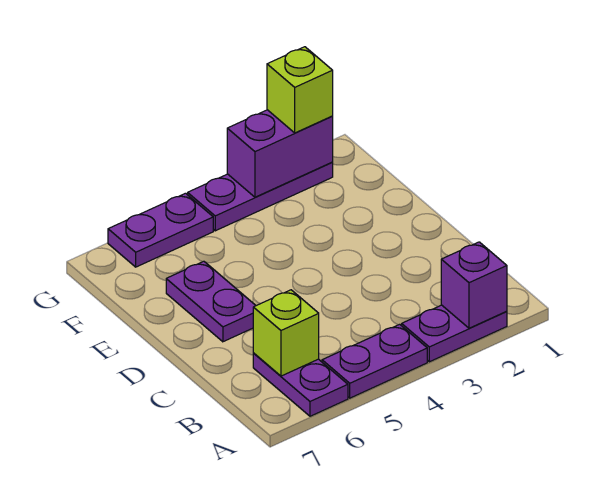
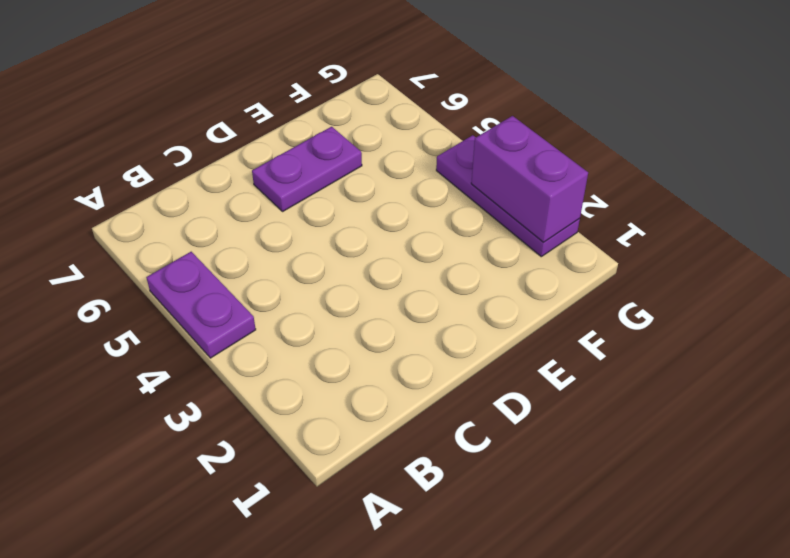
none -> purple 1x2 plate [401,305,507,362]
none -> purple 1x2 plate [253,353,348,416]

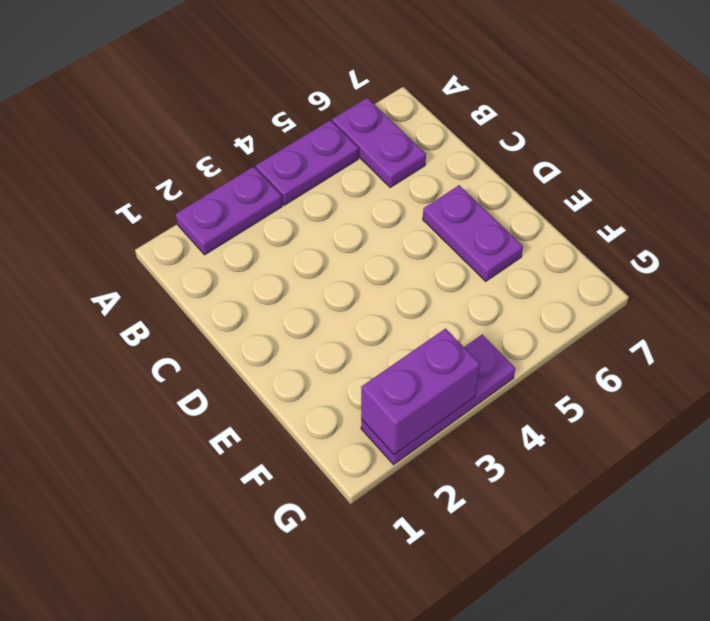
none -> purple 1x2 plate [108,193,213,267]
none -> purple 1x1 brick [441,242,507,328]

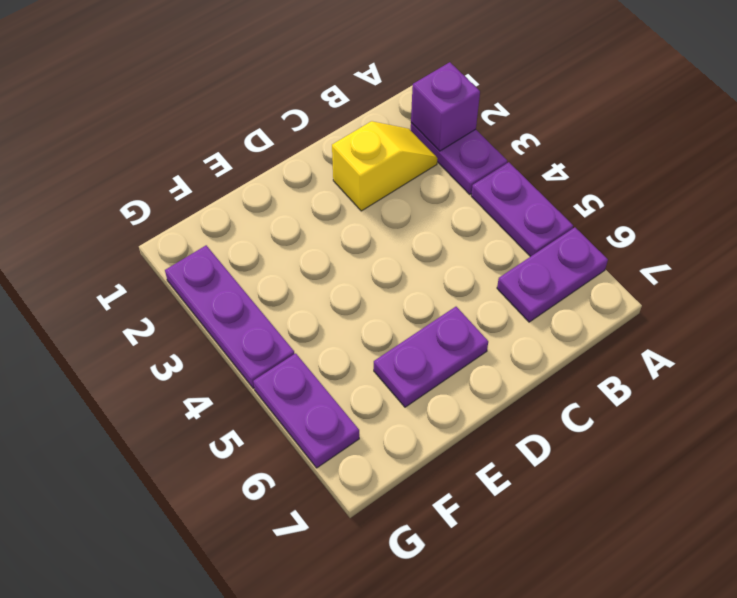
yellow 1x2 slope [332,121,438,211] -> none
none -> lime 1x1 brick [253,290,319,376]
none -> purple 1x2 brick [227,110,333,197]

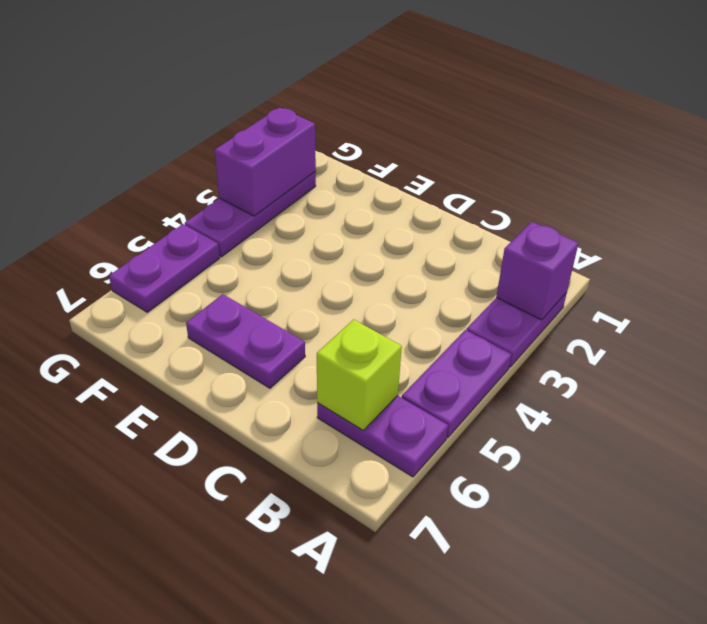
none -> lime 1x1 brick [267,47,333,133]

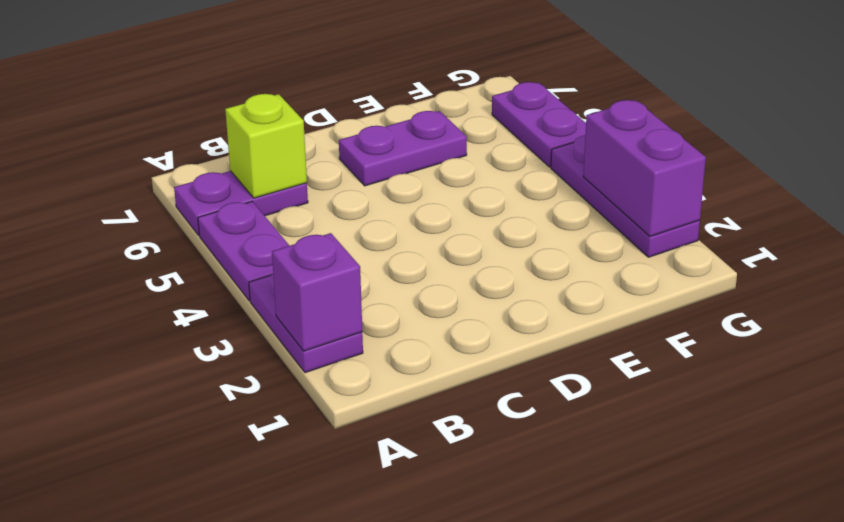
none -> lime 1x1 brick [267,47,333,133]

